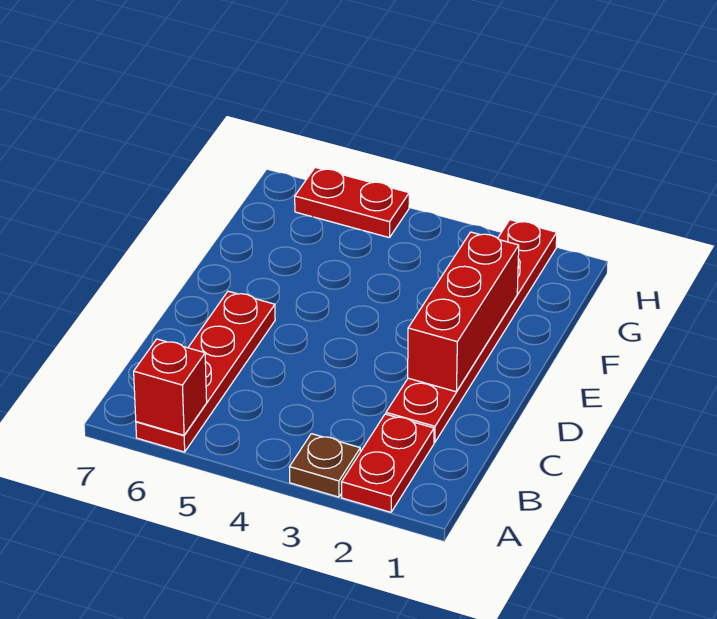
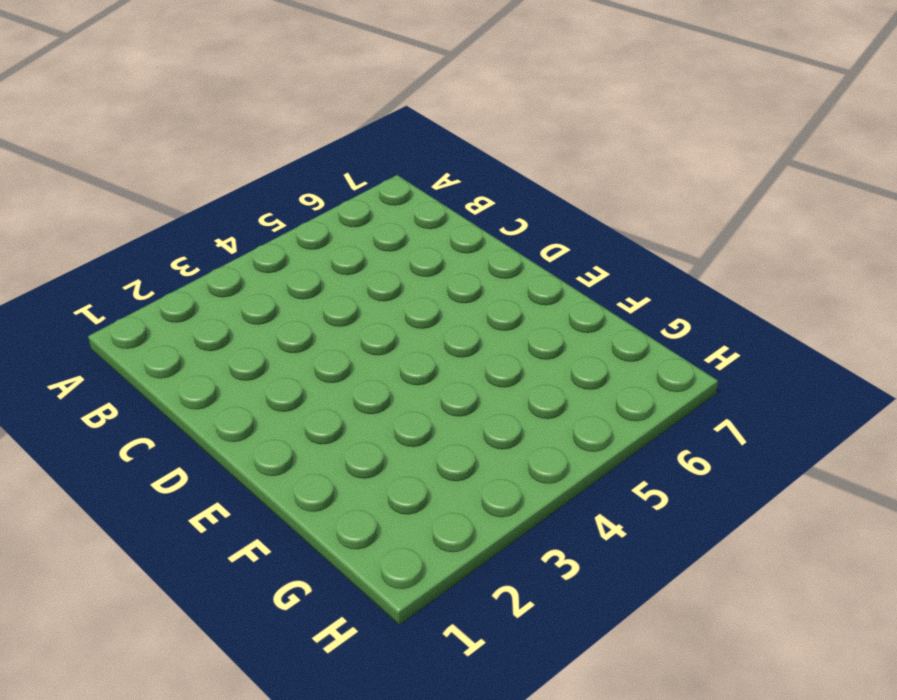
none -> red 1x2 plate [341,414,434,512]
none -> brown 1x1 plate [289,434,360,497]

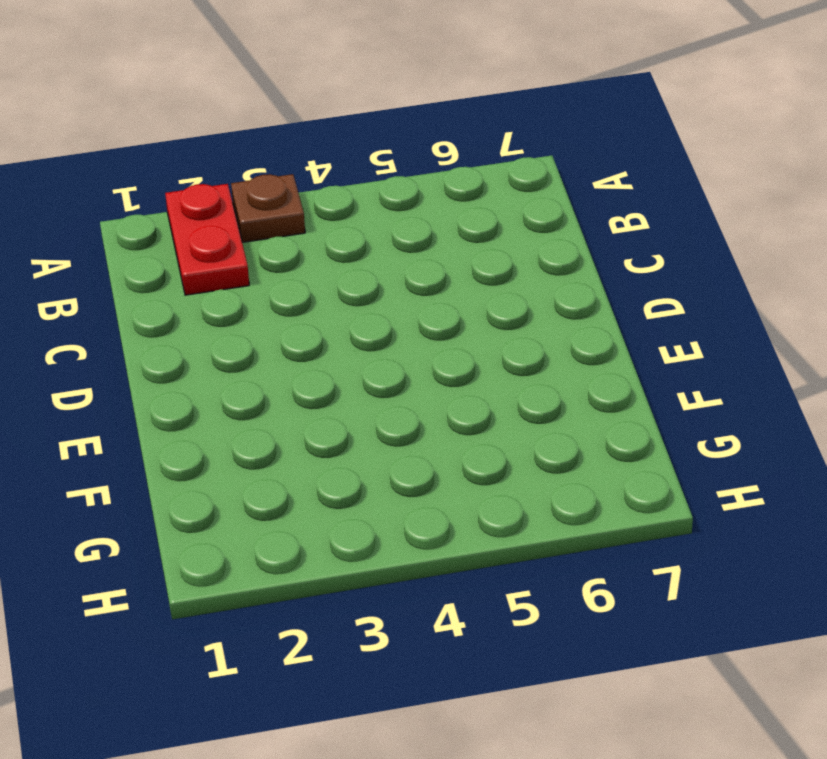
none -> red 1x4 plate [136,291,275,452]
none -> red 1x6 plate [386,220,557,442]

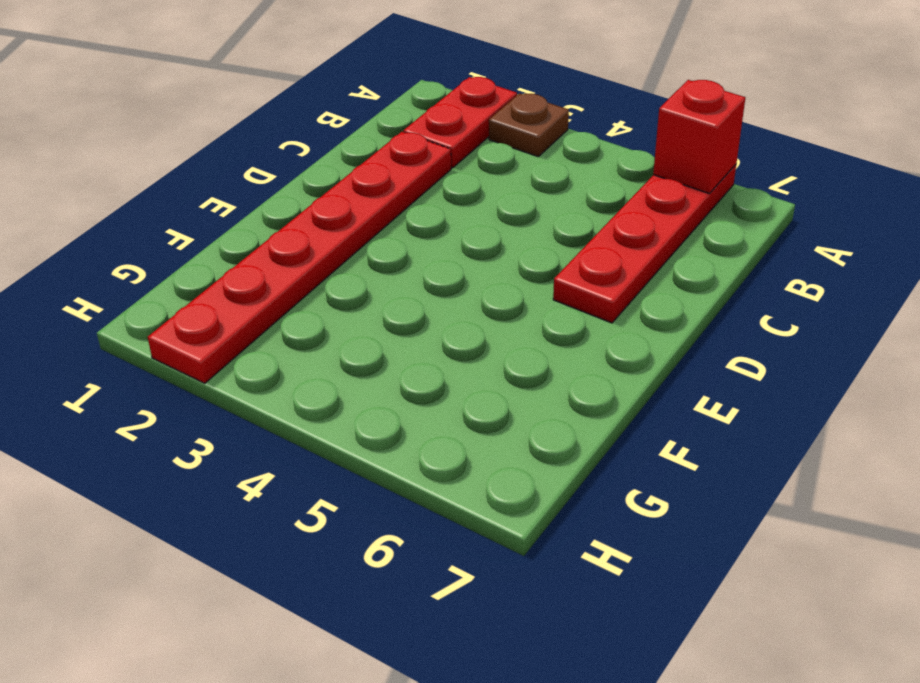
none -> red 1x2 plate [295,167,409,238]
none -> red 1x3 brick [407,232,519,392]

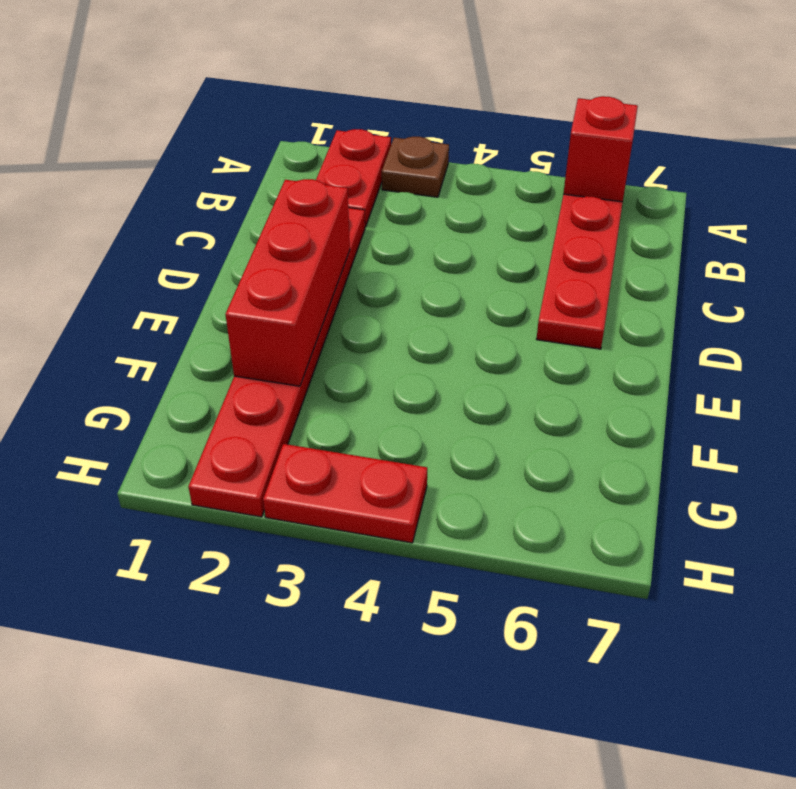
red 1x2 plate [263,444,427,543] -> red 1x2 plate moved to [295,167,409,238]

